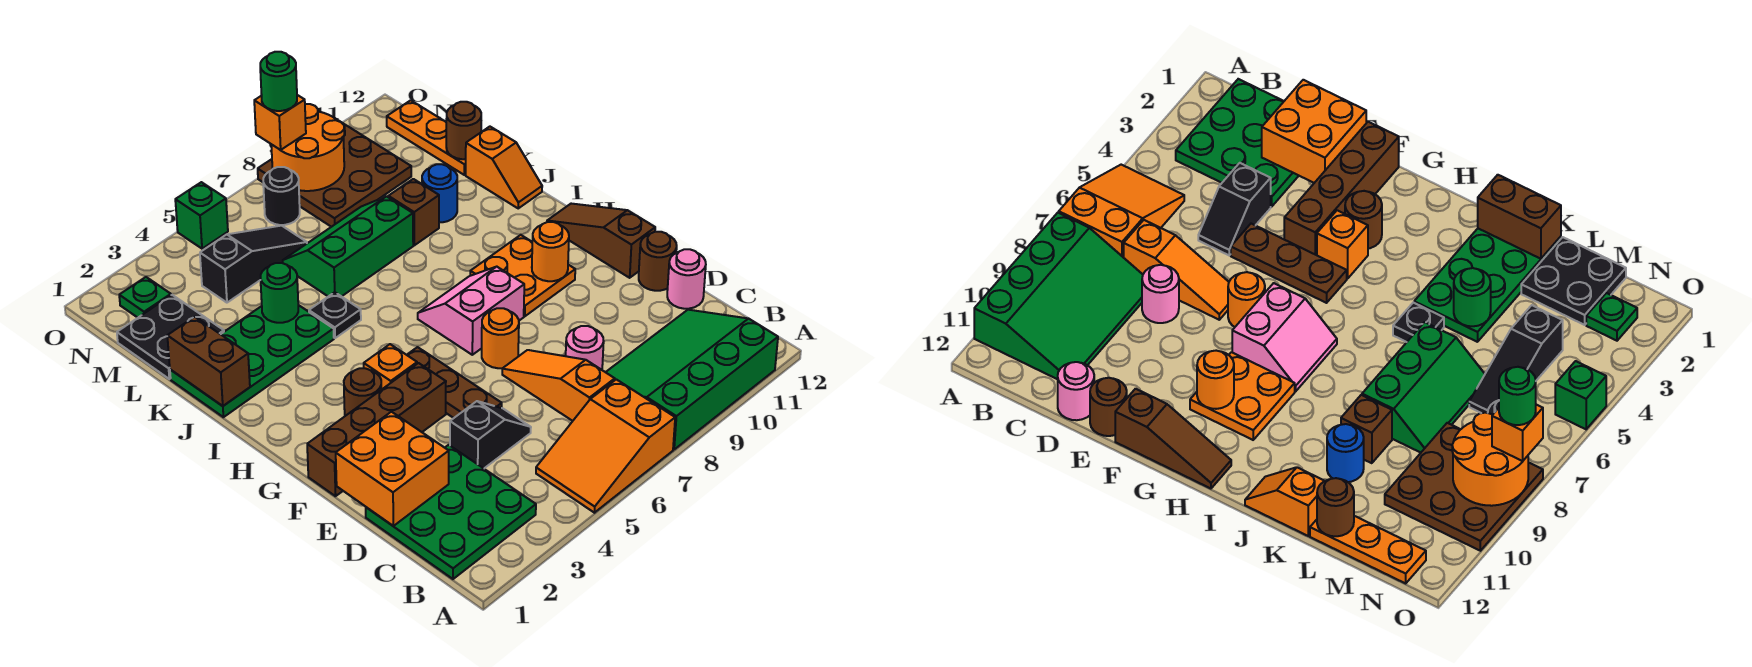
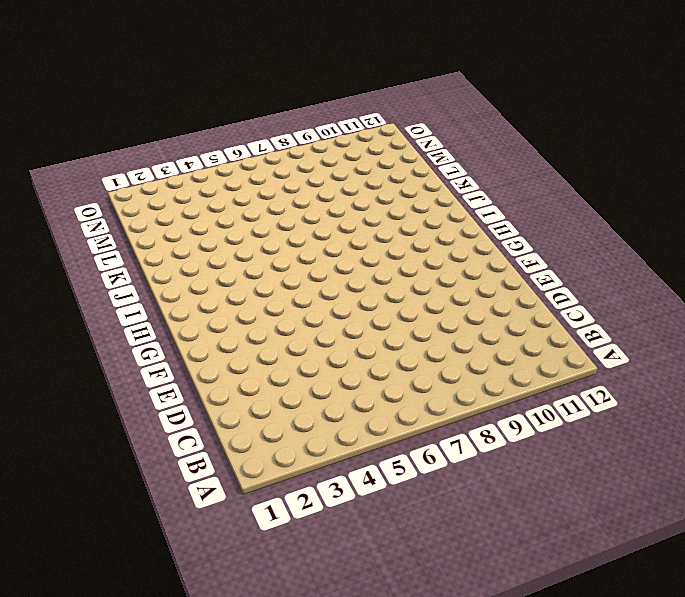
none -> orange 2x3 slope [536,379,675,513]
none -> green 3x4 slope [606,310,778,449]
none -> green 3x3 plate [366,445,536,579]
none -> orange 1x3 slope [502,350,615,421]

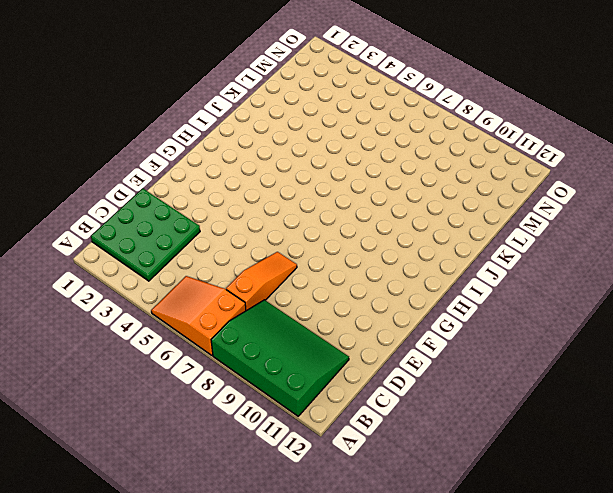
none -> black 1x2 slope [450,401,531,468]
none -> pink 1x1 round brick [566,326,604,370]
none -> pink 1x1 round brick [667,249,706,309]
none -> brown 1x3 plate [407,347,502,418]

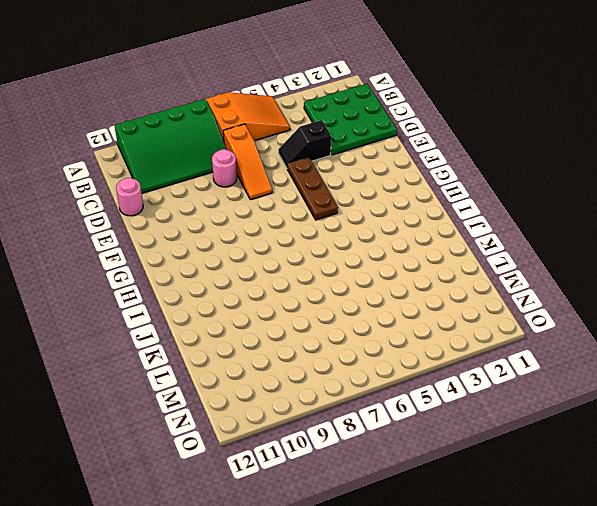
none -> brown 1x1 round brick [639,232,677,291]
none -> brown 1x4 brick [307,363,446,496]
none -> orange 1x1 round brick [482,308,519,368]
none -> brown 1x3 slope [547,204,655,278]

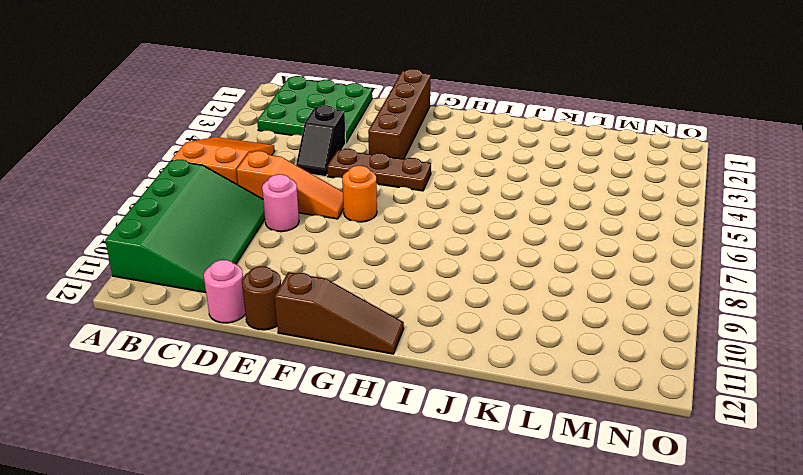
none -> brown 1x1 round brick [344,368,381,416]
none -> orange 1x1 brick [364,344,417,390]
none -> pink 2x2 slope [418,267,524,355]
none -> orange 2x2 plate [470,235,575,316]

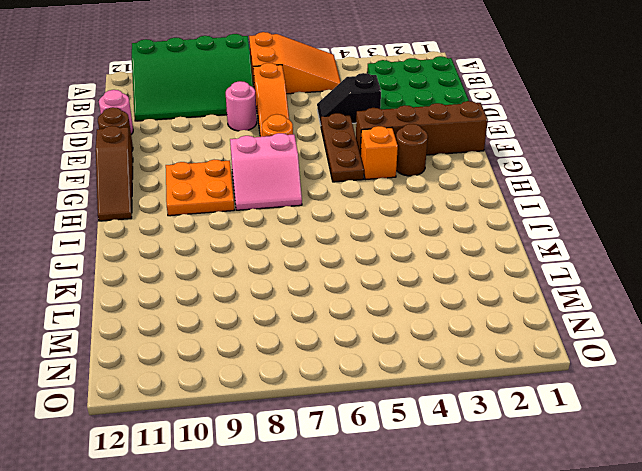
none -> green 2x4 plate [170,305,334,417]
none -> black 1x1 plate [309,292,361,338]
none -> orange 1x2 slope [466,127,542,208]
none -> green 2x3 slope [283,196,413,297]

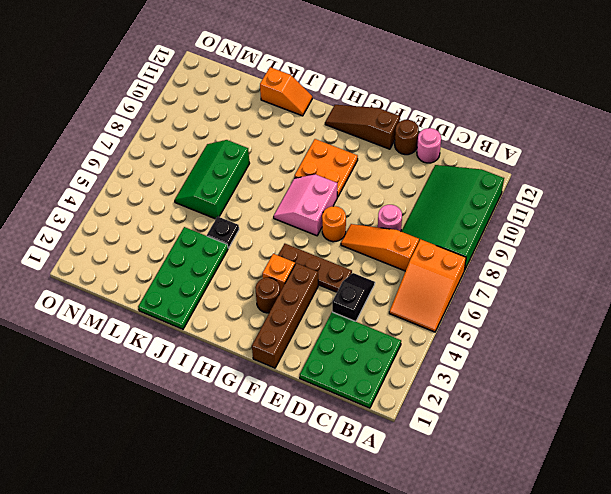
none -> brown 1x1 brick [388,179,439,245]
none -> blue 1x1 round brick [422,164,457,222]
none -> black 2x2 plate [117,295,224,379]
none -> orange 1x3 plate [387,100,466,175]

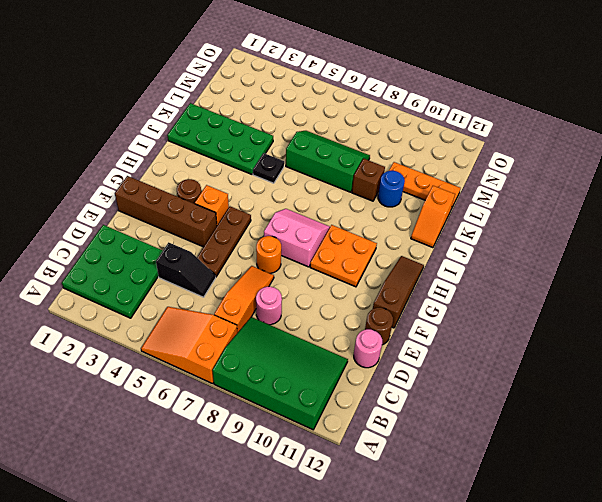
orange 1x3 plate [389,162,460,209] -> orange 1x3 plate turned to [387,100,466,175]
none -> black 2x2 plate [117,295,224,379]
none -> black 1x3 slope [200,226,307,303]
none -> brown 3x3 plate [258,119,411,227]
none -> green 1x1 plate [119,277,171,318]

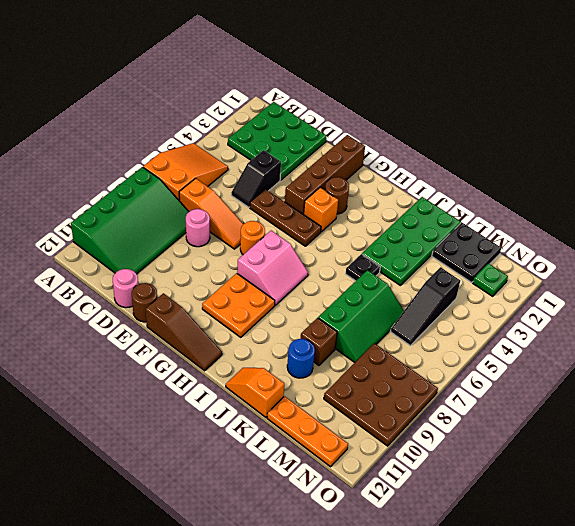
none -> black 1x1 round brick [263,167,300,225]
none -> green 1x1 brick [175,182,228,249]
none -> orange 2x2 brick [336,412,449,526]
none -> orange 1x1 round brick [532,222,569,281]

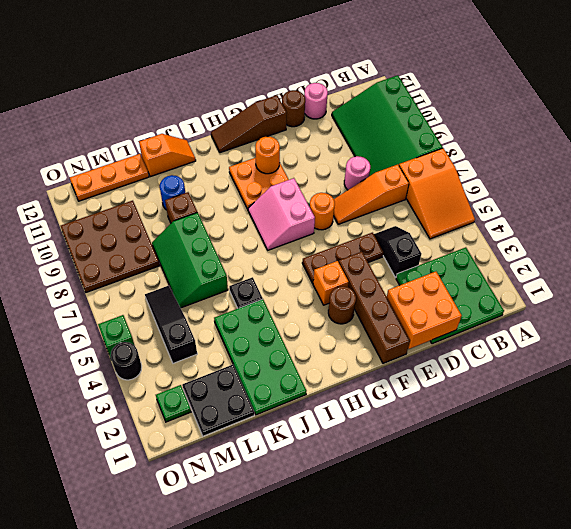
black 1x1 round brick [111,342,142,380] -> black 1x1 round brick moved to [263,167,300,225]
none -> brown 1x2 brick [167,317,250,406]
none -> green 1x1 round brick [261,263,298,323]
none -> brown 1x1 round brick [446,102,481,159]
none -> orange 2x2 round brick [271,104,344,191]

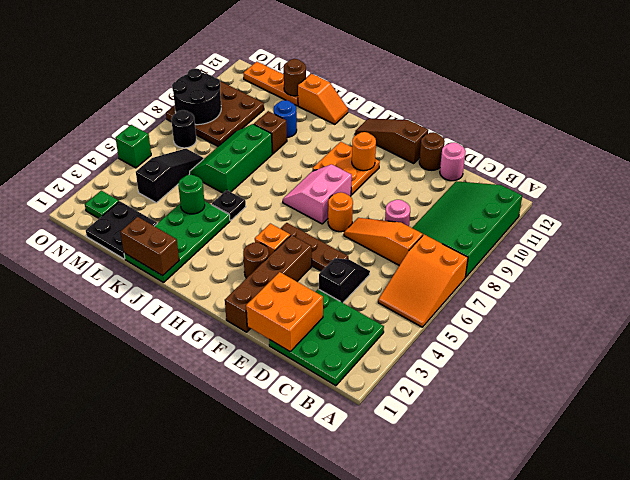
black 2x2 round brick [172,68,221,125] -> orange 2x2 round brick [271,104,344,191]
none -> orange 1x1 brick [254,95,306,150]
none -> green 1x1 round brick [260,52,297,111]

